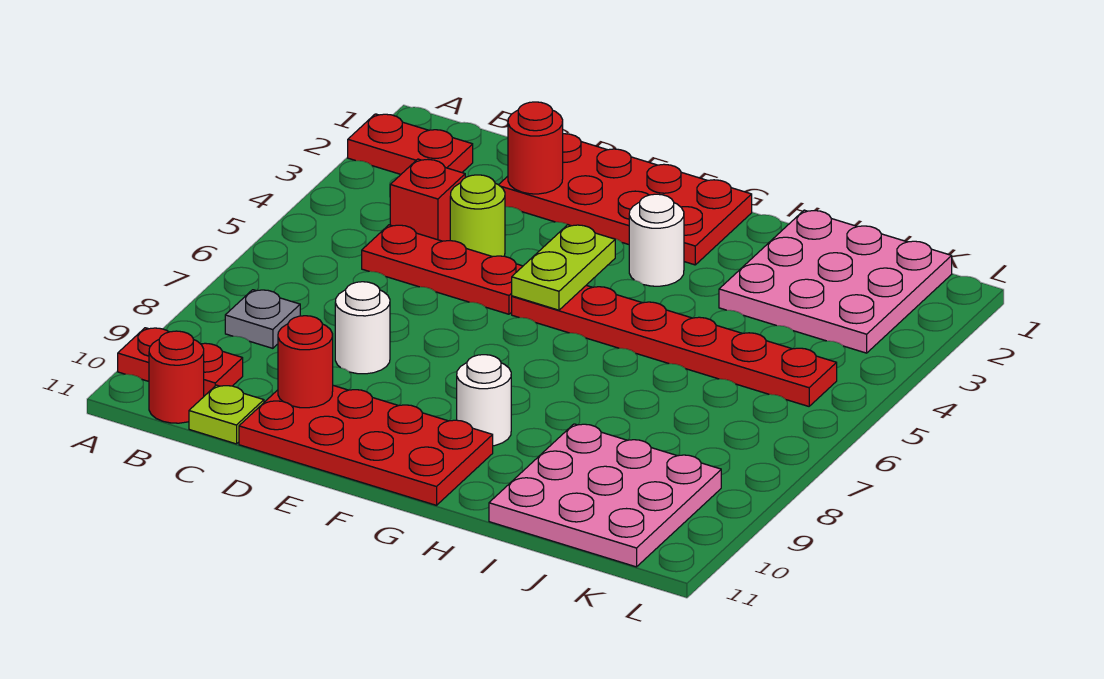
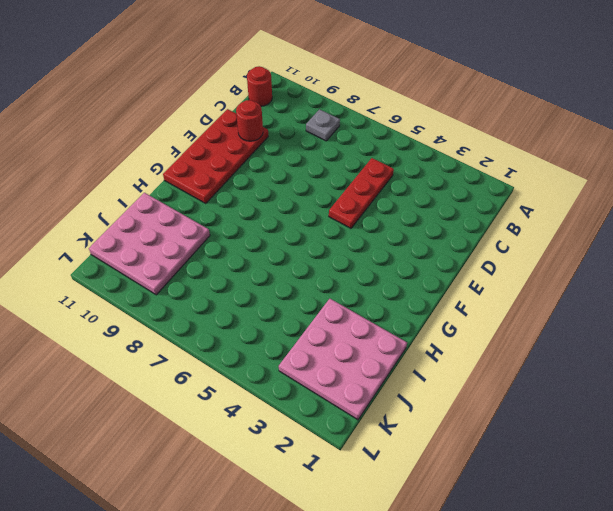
none -> red 1x2 plate [348,114,473,174]
none -> red 1x2 plate [118,328,243,396]
none -> red 1x1 brick [390,159,465,241]

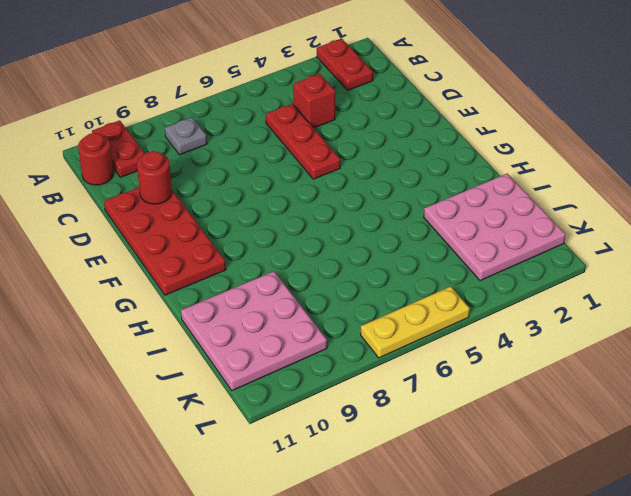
yellow 1x3 plate [361,286,470,358] -> none
none -> lime 1x1 plate [189,385,264,444]
none -> red 2x4 plate [499,134,752,265]
none -> lime 1x1 round brick [450,175,505,257]

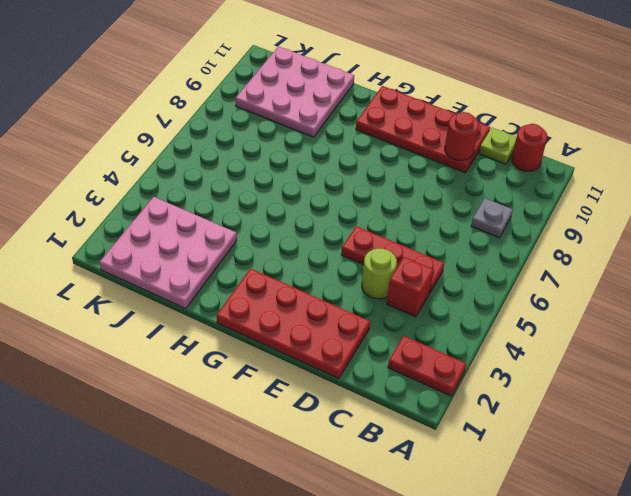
none -> red 1x2 plate [118,328,243,396]
none -> white 1x1 round brick [335,282,390,374]
none -> red 1x6 plate [512,285,837,406]

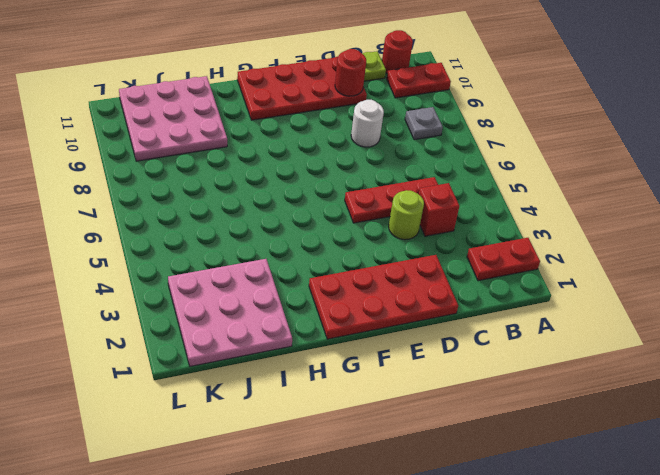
none -> red 1x6 plate [512,285,837,406]
none -> white 1x1 round brick [629,194,684,286]
none -> white 1x1 round brick [457,355,511,446]

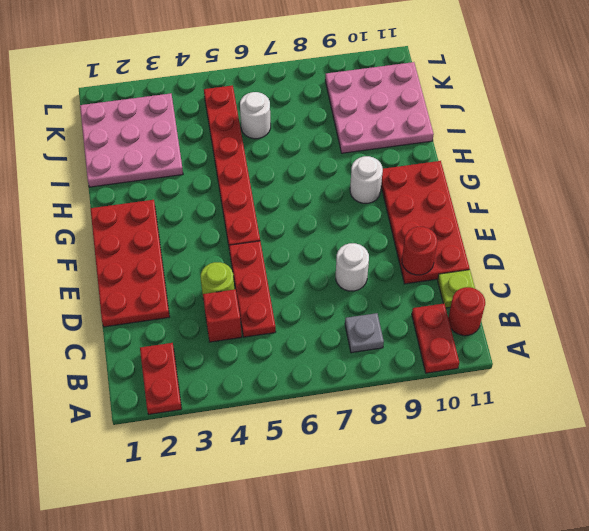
white 1x1 round brick [240,92,271,139] -> white 1x1 round brick moved to [629,194,684,286]
none -> red 1x1 round brick [508,102,563,194]
none -> lime 1x2 plate [512,225,615,310]

